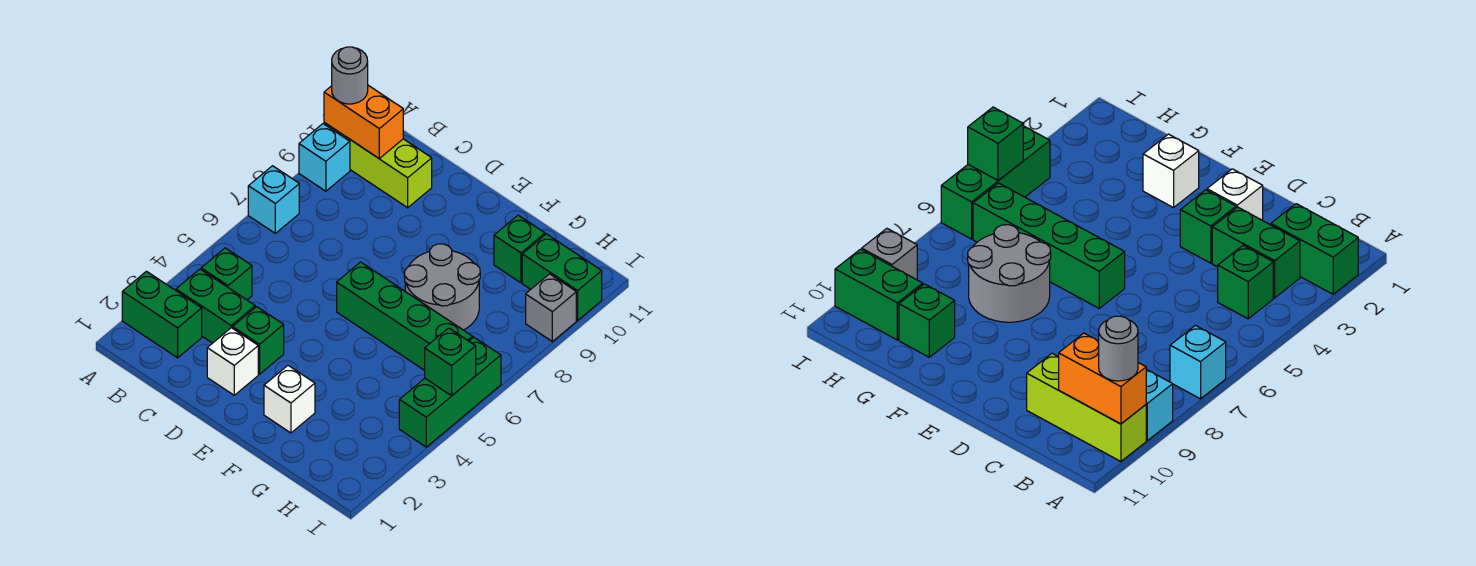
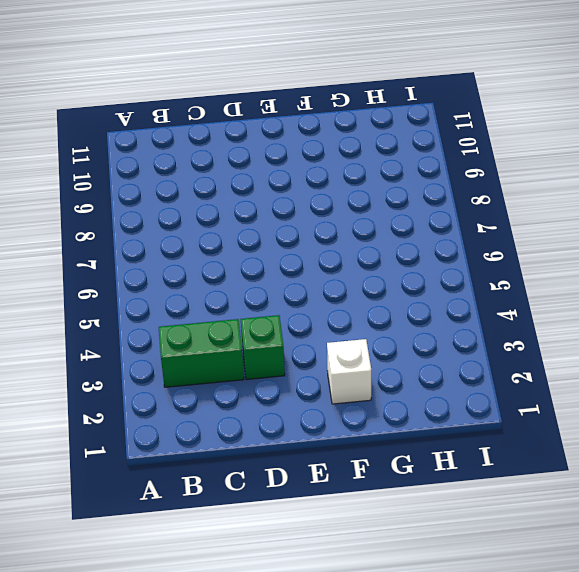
none -> green 1x2 brick [122,271,202,358]
none -> cyan 1x1 brick [248,166,299,233]
none -> cyan 1x1 brick [299,124,350,191]

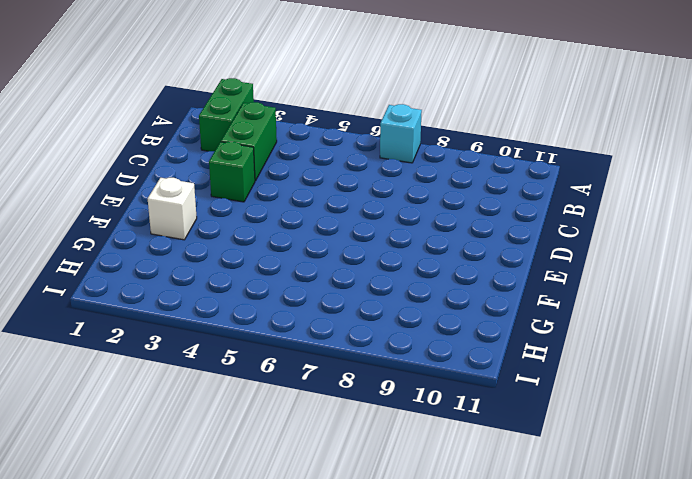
none -> cyan 1x1 brick [299,124,350,191]
none -> lime 1x3 brick [324,123,432,208]
none -> green 1x1 brick [201,248,252,300]

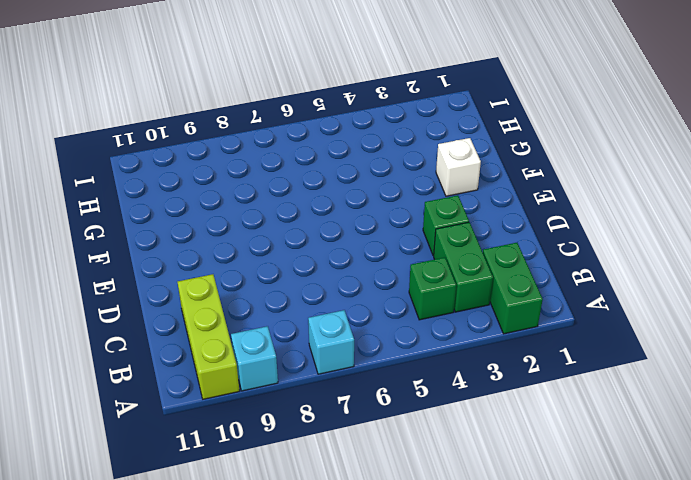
none -> white 1x1 brick [207,328,258,395]
none -> green 1x4 brick [337,262,473,370]
none -> grey 2x2 round brick [404,244,480,330]

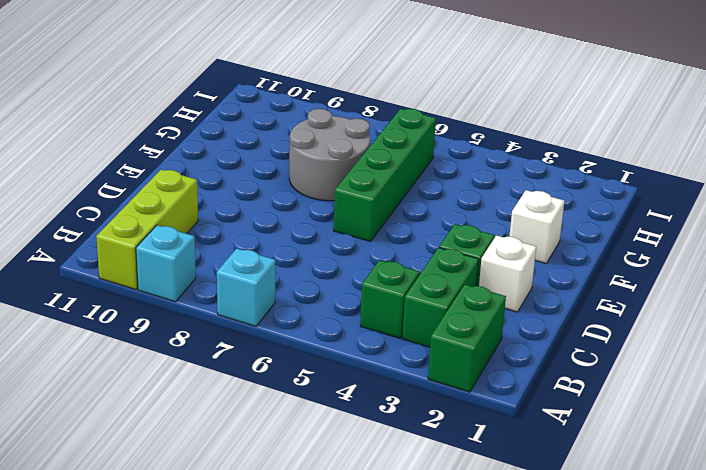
none -> green 1x1 brick [494,215,545,283]
none -> green 1x2 brick [522,234,602,320]
none -> green 1x3 brick [399,337,501,447]

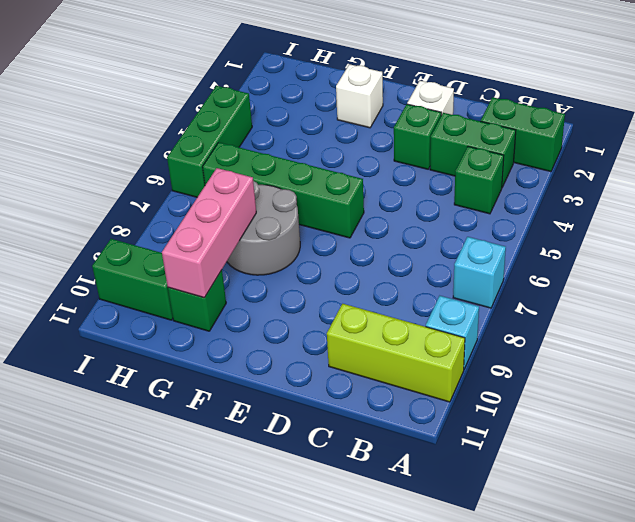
pink 1x3 brick [162,168,256,298] -> none
none -> grey 1x1 brick [526,274,576,342]
none -> orange 1x2 brick [324,85,403,158]
none -> green 1x1 brick [425,328,476,396]

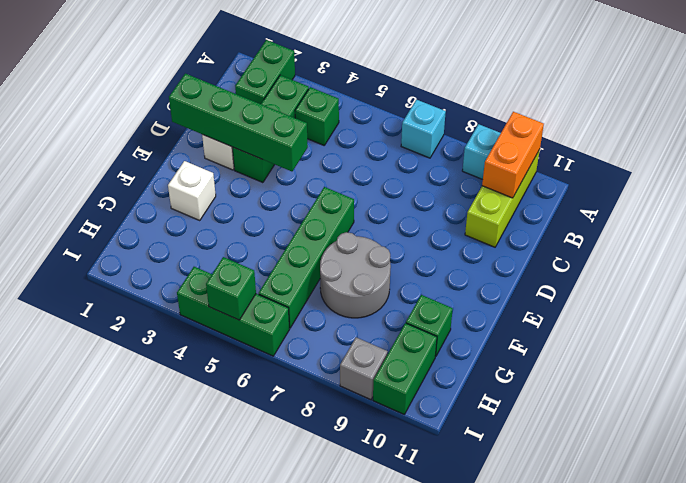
green 1x4 brick [169,74,308,171] -> none
none -> grey 1x1 round brick [332,47,368,104]

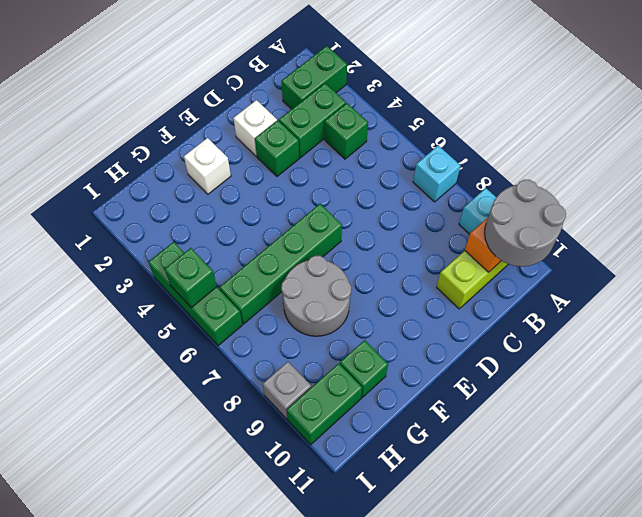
grey 2x2 round brick [485,180,566,267] -> grey 1x1 round brick [332,47,368,104]

